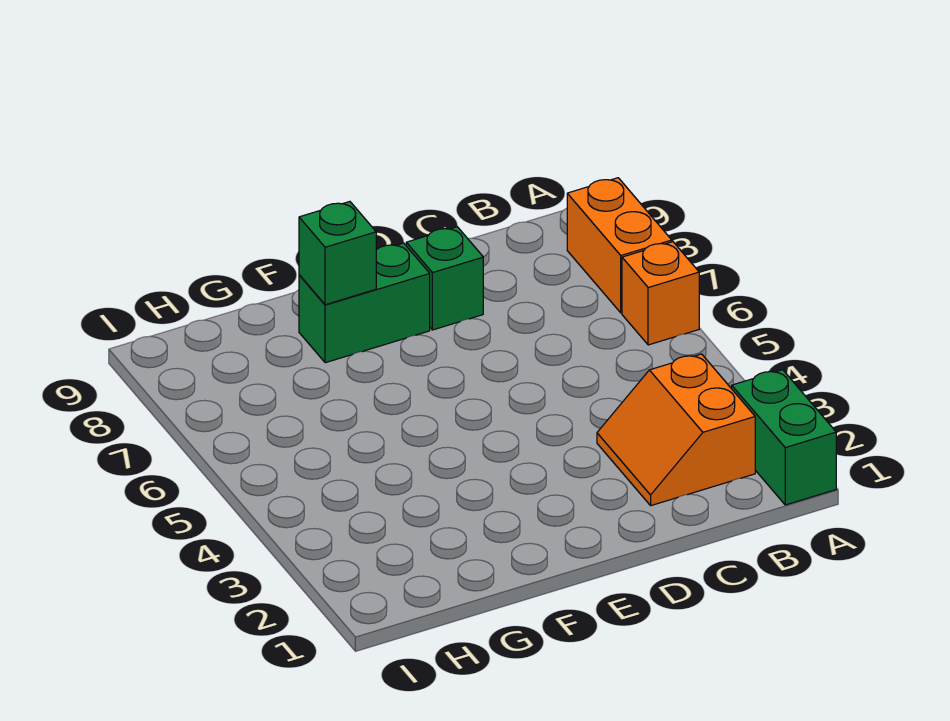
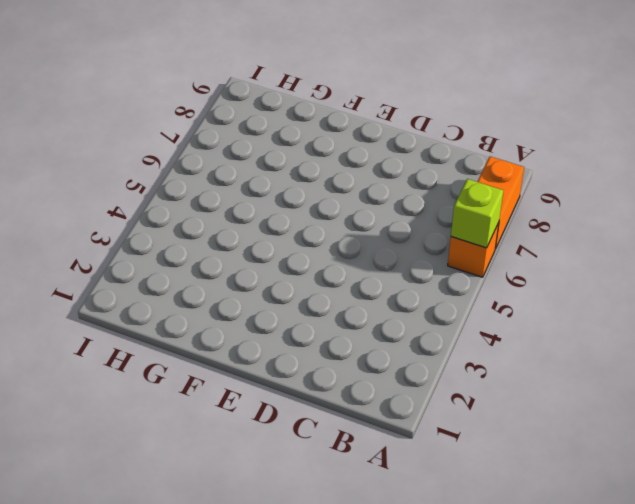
lime 1x1 brick [451,179,503,248] -> none
none -> green 1x2 brick [732,370,836,505]
none -> orange 2x2 slope [597,354,755,506]

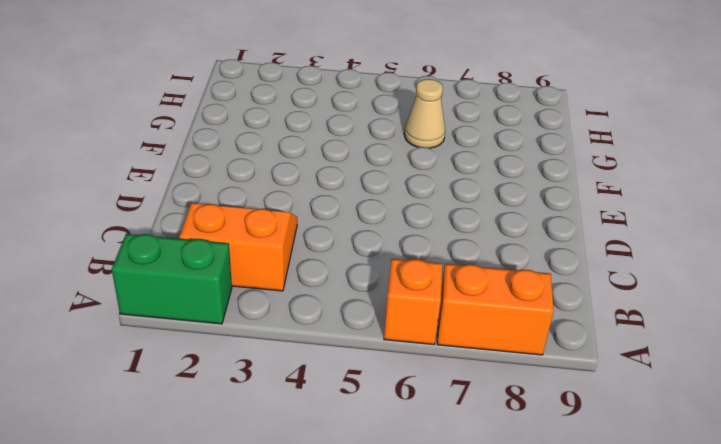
tan 1x1 cone [404,79,445,148] -> none
none -> green 1x1 brick [406,227,483,330]
none -> green 1x2 brick [299,243,430,363]

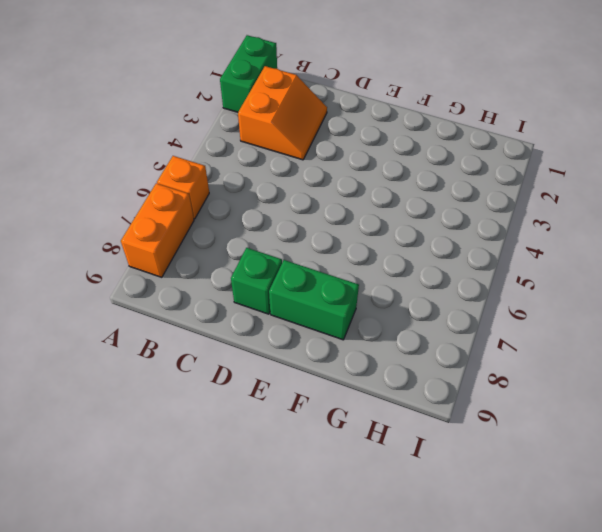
none -> green 1x1 brick [299,202,376,305]

